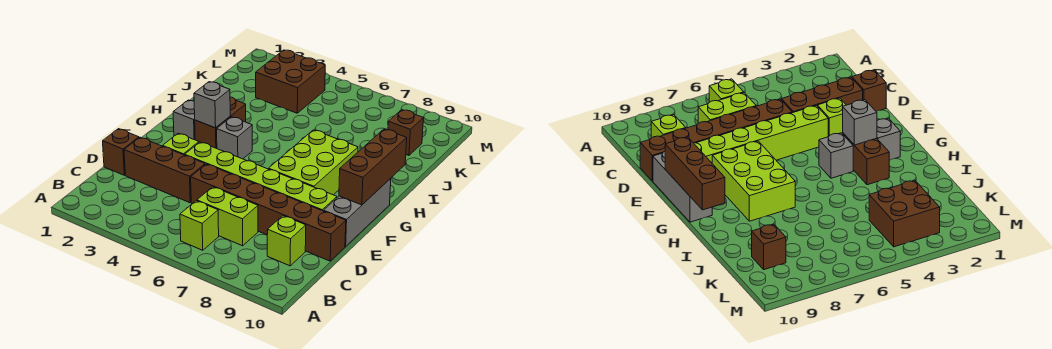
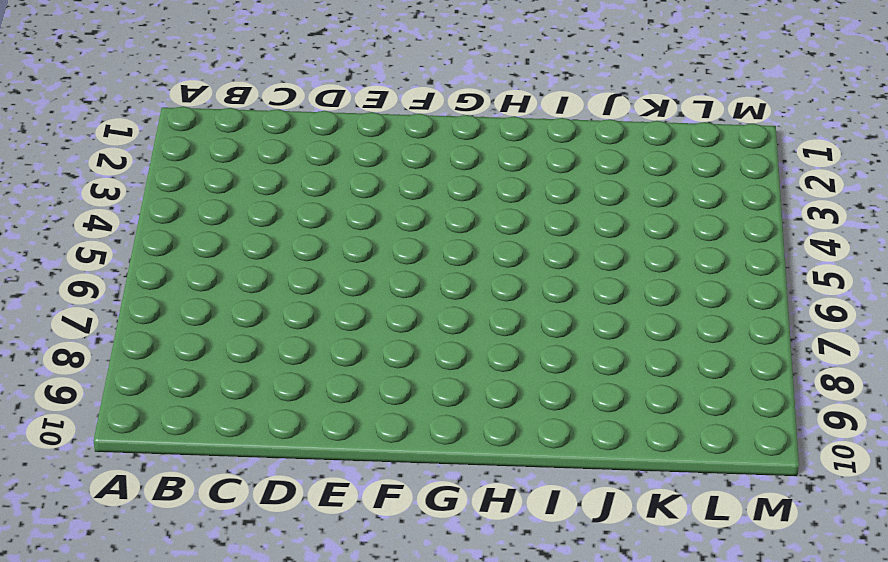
none -> lime 1x1 brick [180,201,219,250]
none -> lime 1x2 brick [197,187,258,246]
none -> lime 1x1 brick [267,216,306,266]

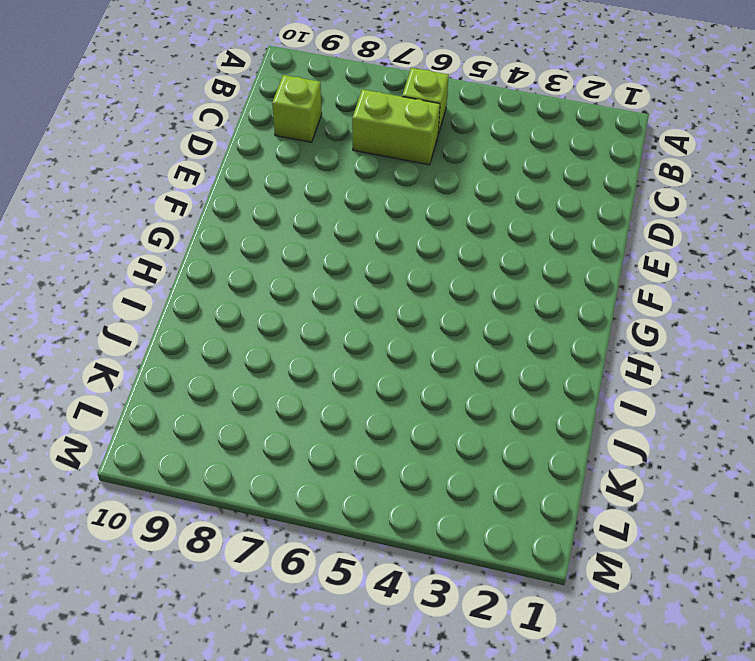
none -> brown 1x1 brick [103,129,139,175]
none -> brown 1x3 brick [124,137,205,203]
none -> brown 1x6 brick [191,164,346,261]

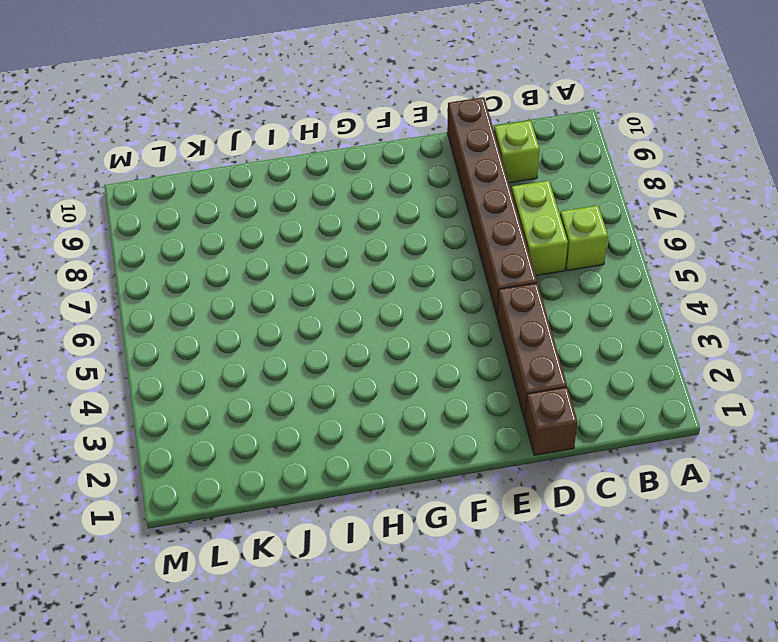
none -> lime 1x1 brick [163,133,199,155]
none -> lime 1x6 brick [185,142,337,211]
none -> grey 1x3 brick [324,179,391,246]

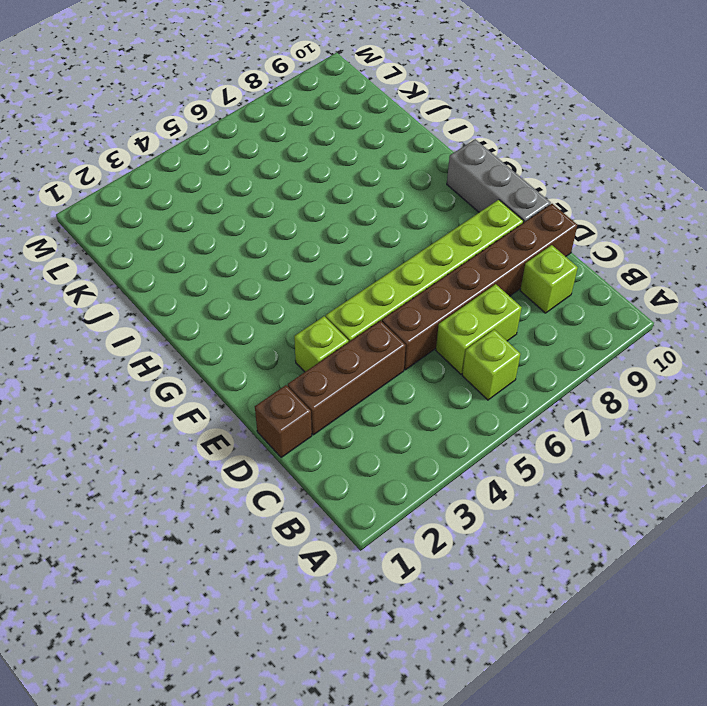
none -> lime 2x3 brick [268,130,358,195]
none -> grey 1x1 brick [173,100,195,140]
none -> brown 1x2 brick [195,97,246,149]

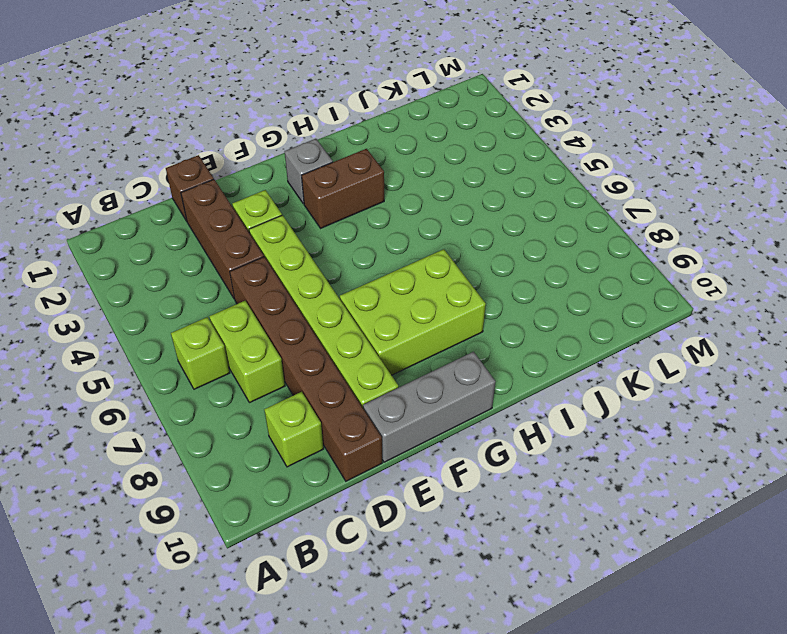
none -> grey 1x1 brick [217,117,252,159]
none -> brown 2x2 brick [256,50,325,113]
none -> brown 1x1 brick [388,110,423,155]

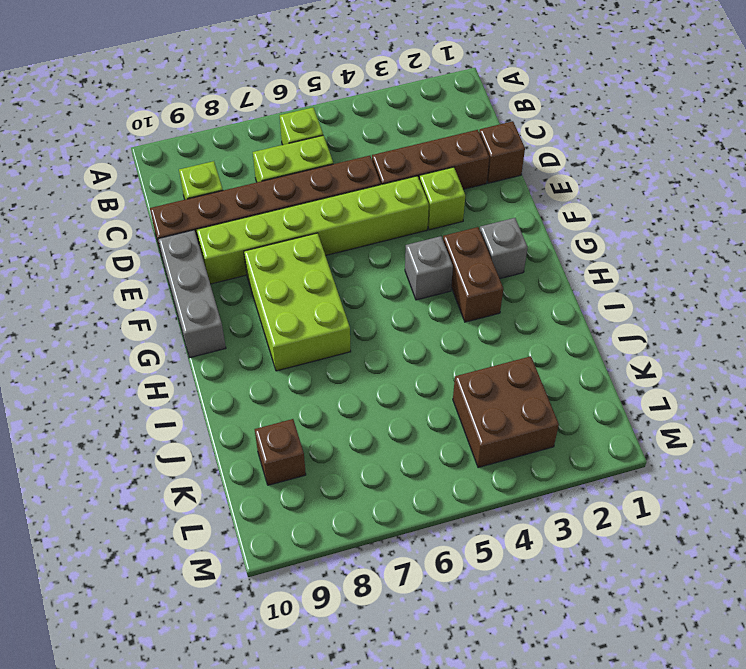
none -> brown 1x3 brick [339,129,407,205]
none -> grey 1x1 brick [194,82,230,128]

